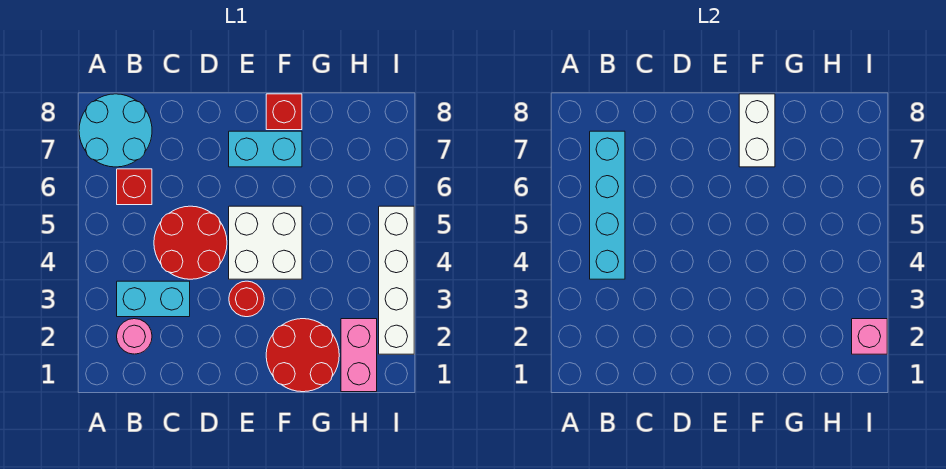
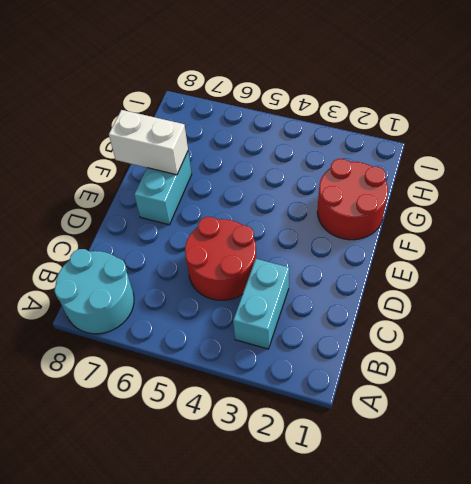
none -> pink 1x1 round brick [117,319,152,354]
none -> red 1x1 brick [117,169,152,205]
none -> red 1x1 round brick [229,281,264,317]

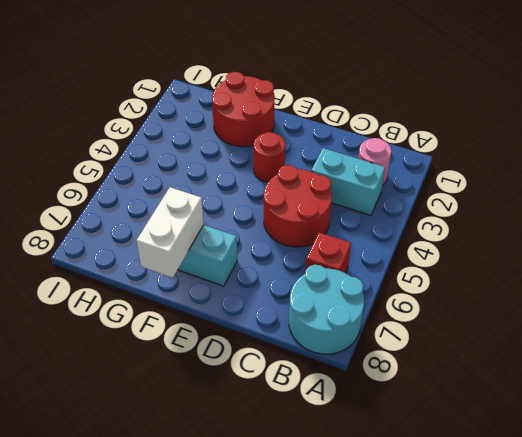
none -> white 2x2 brick [229,206,302,279]
none -> red 1x1 brick [266,94,302,130]
none -> pink 1x2 brick [341,319,377,392]

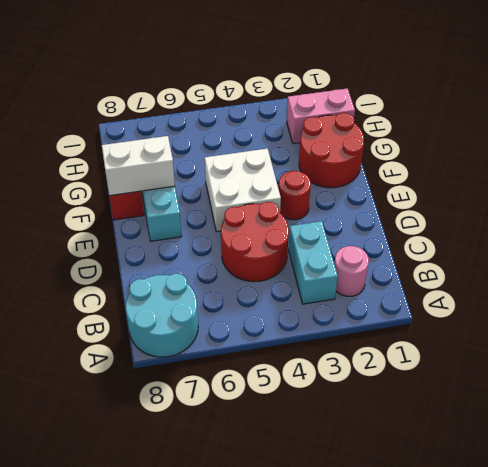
none -> red 1x1 brick [117,169,152,205]
none -> white 1x4 brick [379,206,414,354]
none -> cyan 1x4 brick [590,131,625,279]

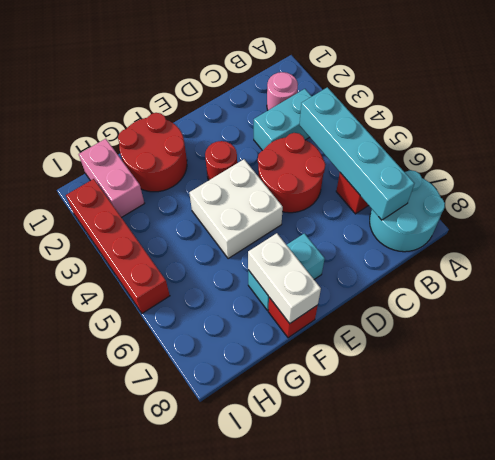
red 1x4 brick [66,179,170,313] -> white 1x4 brick [379,206,414,354]
none -> pink 1x1 brick [852,319,887,354]

